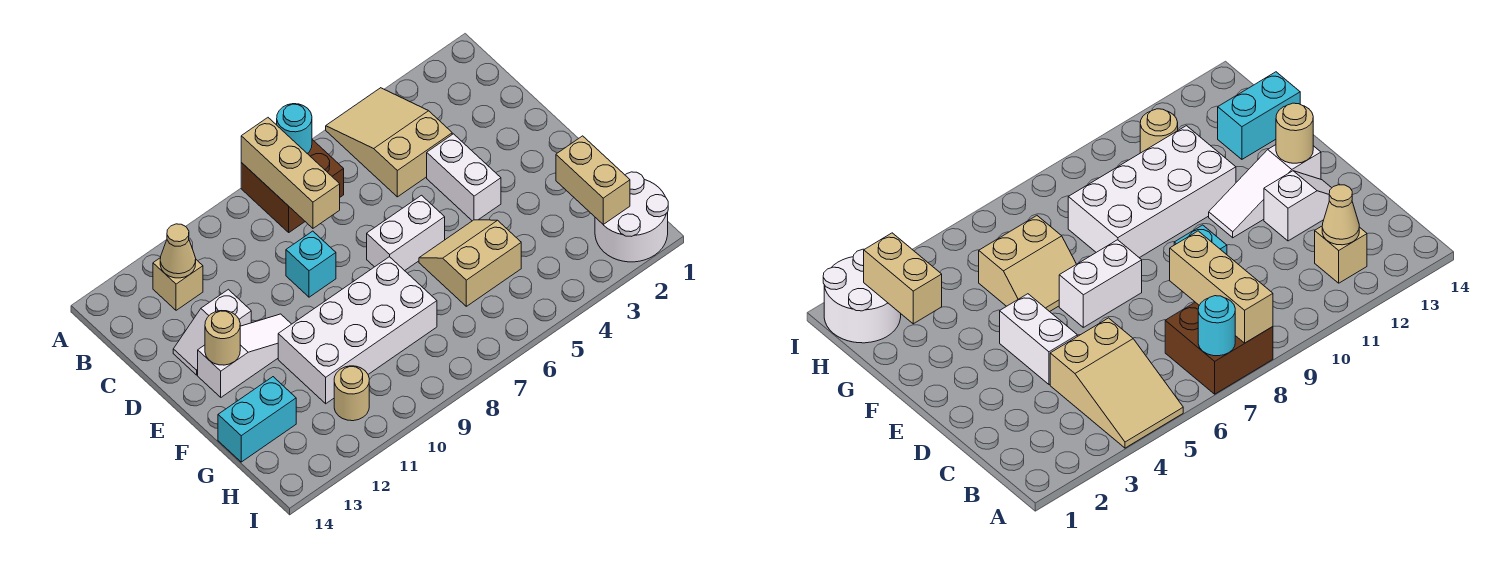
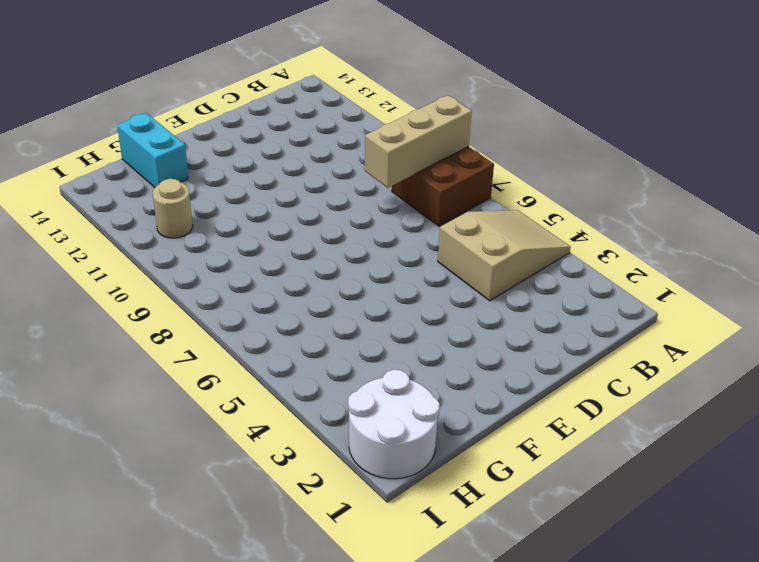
none -> tan 1x1 brick [153,258,203,310]
none -> white 1x2 brick [427,134,501,221]
none -> cyan 1x1 brick [286,231,336,297]

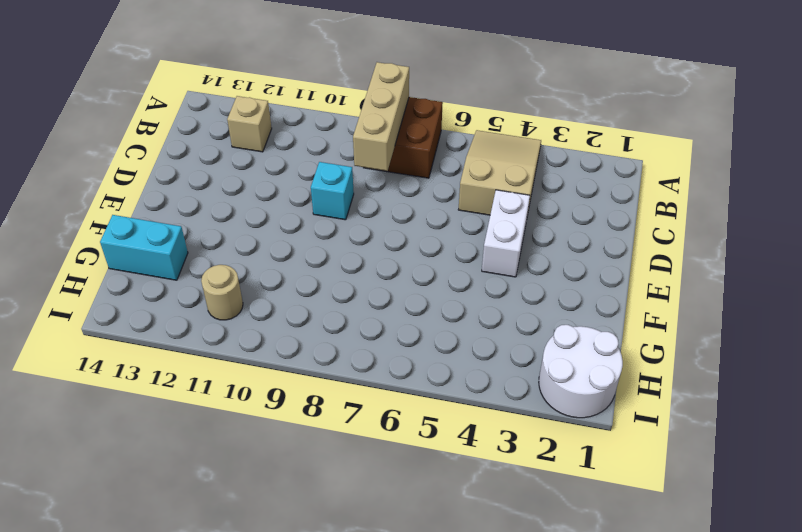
none -> white 1x2 slope [173,289,251,375]
none -> white 1x2 brick [367,195,445,271]
none -> white 1x3 slope [198,314,291,397]

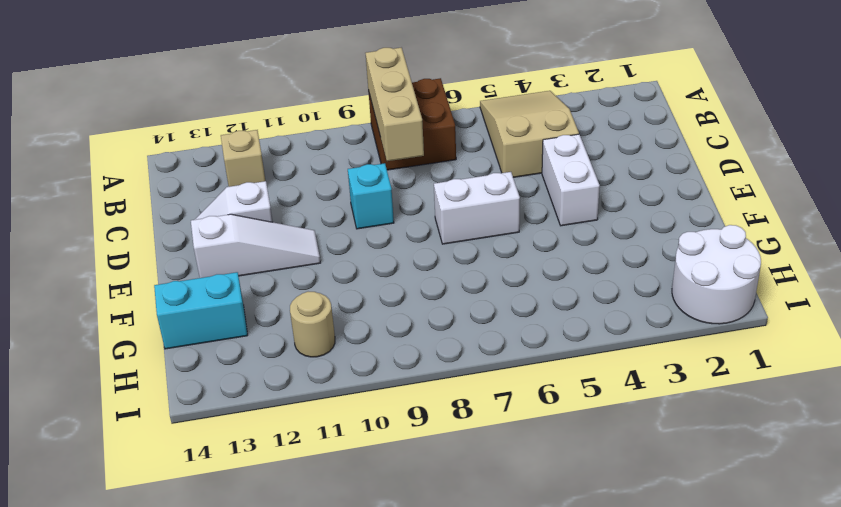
none -> tan 2x2 slope [419,220,521,306]
none -> white 2x4 brick [278,257,437,404]
none -> cyan 1x1 round brick [277,104,312,153]

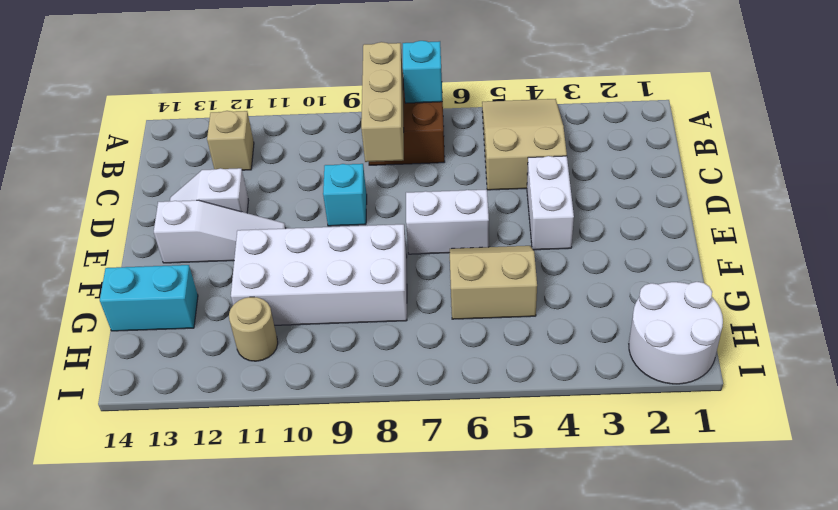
cyan 1x1 brick [403,41,442,103] -> cyan 1x1 round brick [277,104,312,153]
none -> tan 1x1 cone [160,224,196,278]
none -> tan 1x1 round brick [205,311,240,365]
none -> tan 1x2 brick [556,136,630,225]

